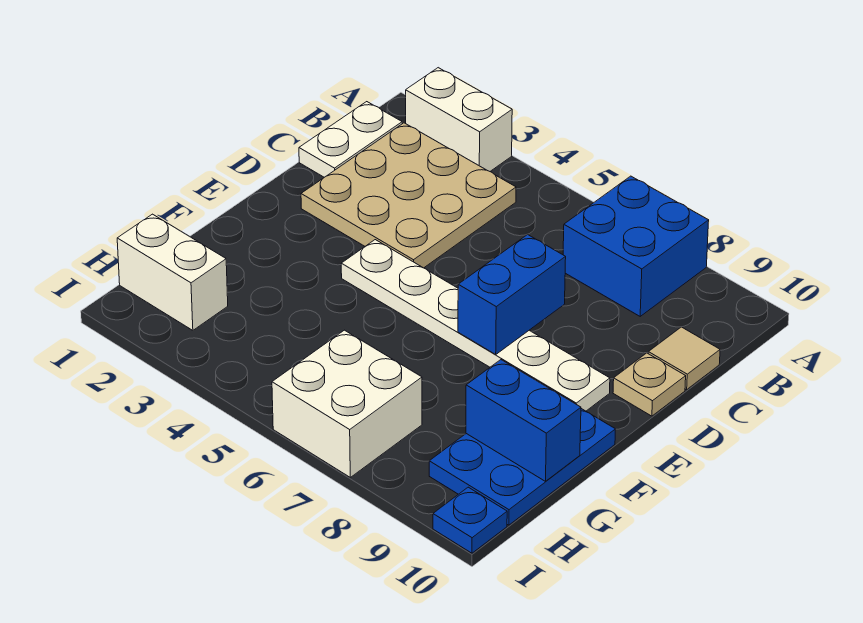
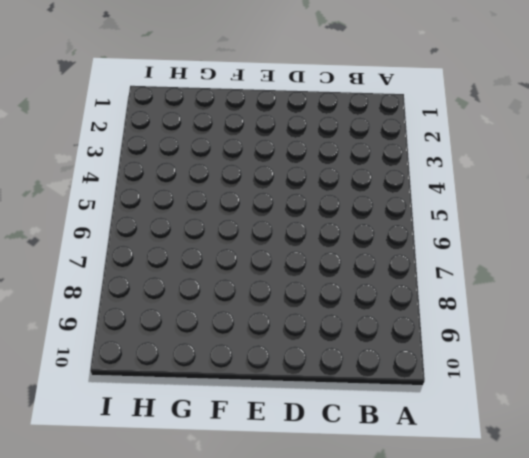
none -> white 1x2 brick [406,68,512,171]
none -> blue 2x2 brick [563,176,709,316]
none -> white 1x2 plate [299,102,402,177]

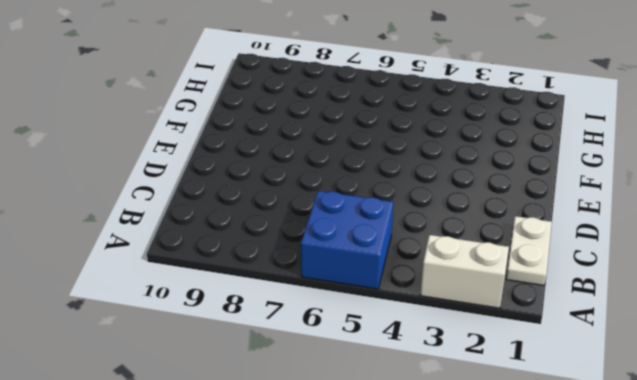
blue 2x2 brick [301,191,393,289] -> blue 2x2 brick moved to [563,176,709,316]
none -> tan 3x3 plate [301,123,516,268]
none -> tan 1x1 tile [648,327,720,390]
none -> tan 1x1 plate [613,353,686,416]

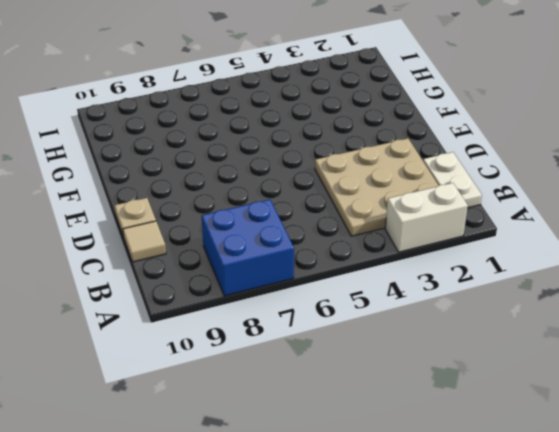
none -> white 1x6 plate [341,240,610,411]
none -> blue 2x3 plate [429,409,616,525]
none -> white 1x2 brick [117,214,228,330]

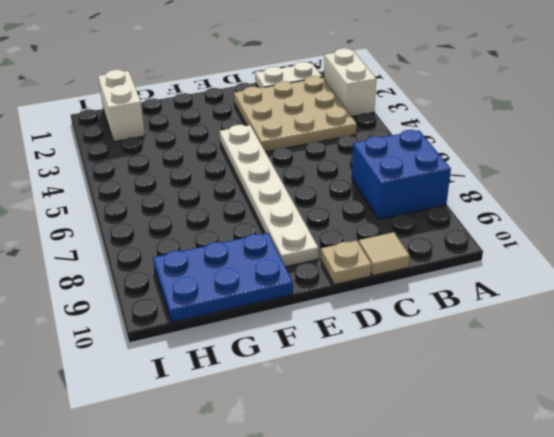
none -> white 2x2 brick [272,330,422,477]
none -> blue 1x1 plate [433,487,507,553]
none -> blue 1x2 brick [458,234,566,354]

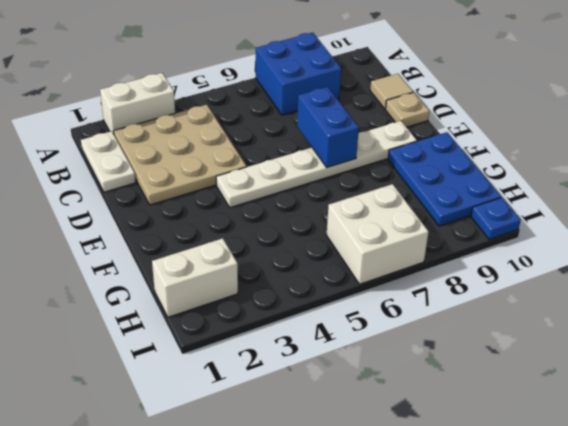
none -> blue 1x2 brick [466,360,581,481]

